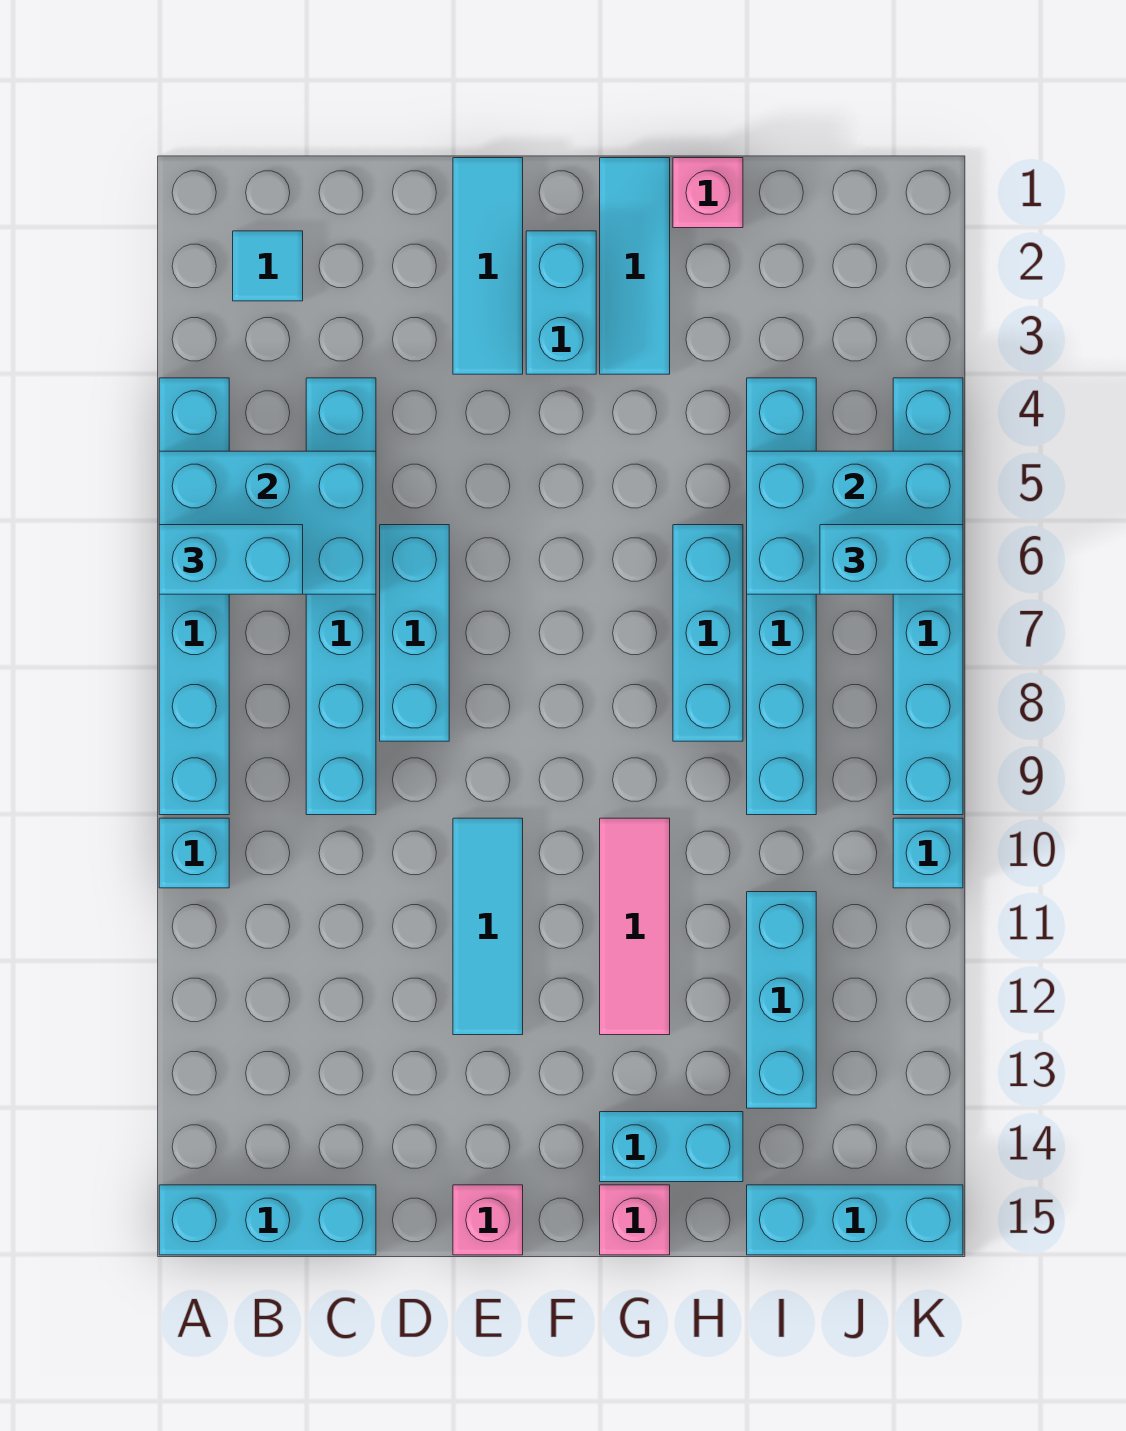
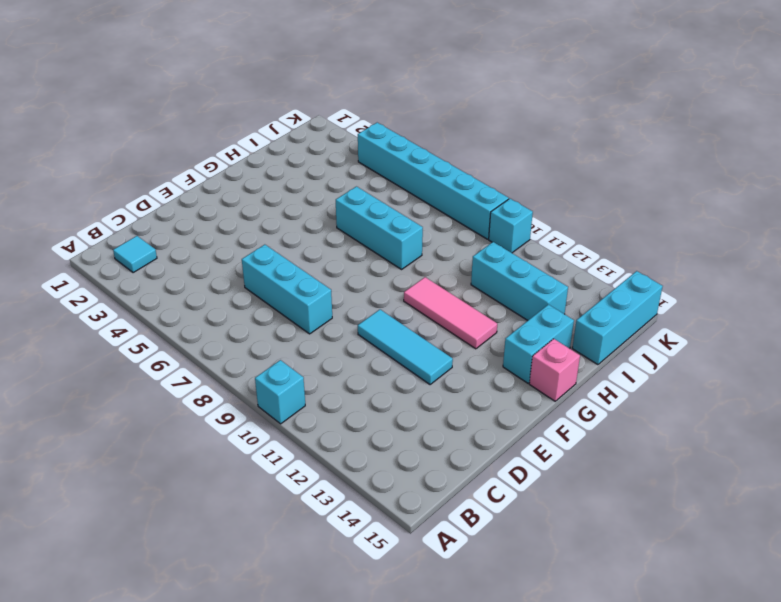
none -> cyan 1x6 brick [159,378,229,815]
none -> cyan 1x3 brick [159,1185,376,1255]
none -> cyan 1x6 brick [306,378,376,815]

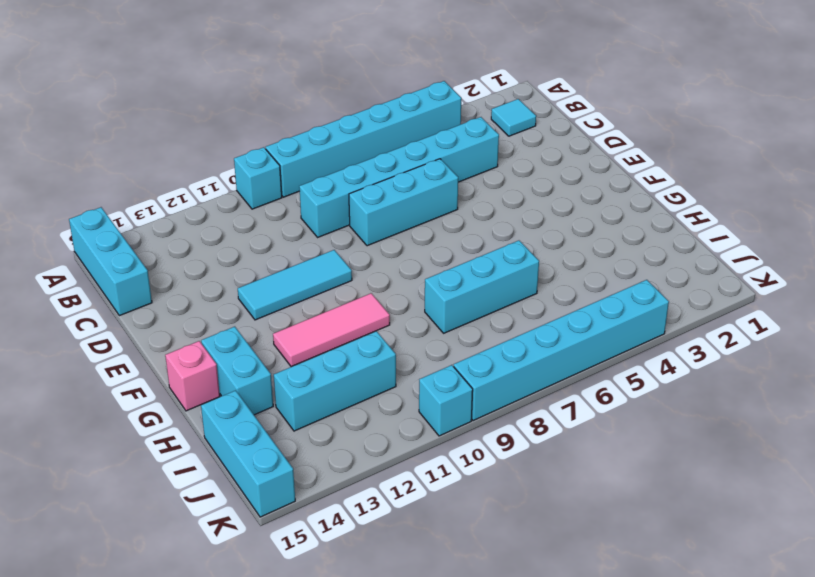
none -> cyan 1x3 tile [453,158,523,374]
none -> pink 1x1 brick [453,1185,523,1255]
none -> cyan 1x2 brick [526,231,596,374]

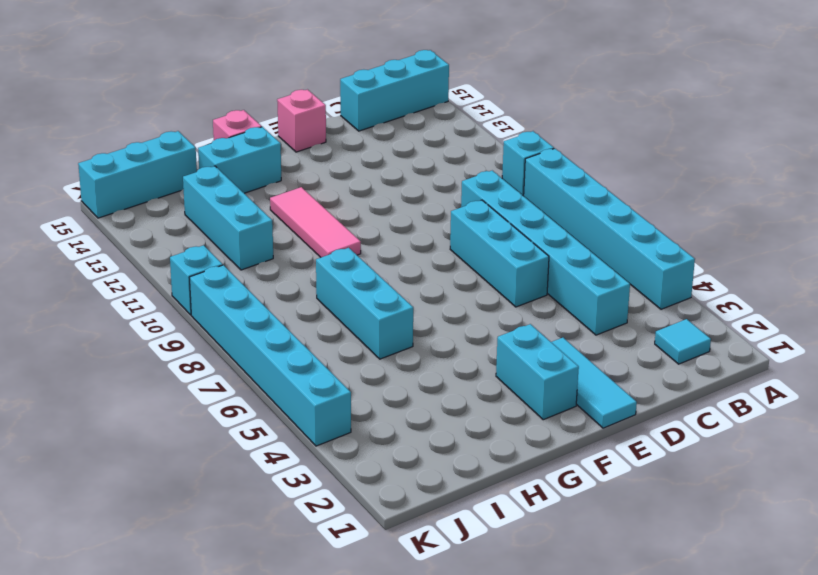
none -> cyan 1x3 tile [453,818,523,1035]
none -> cyan 1x3 tile [600,158,670,374]
none -> pink 1x1 brick [673,158,743,228]

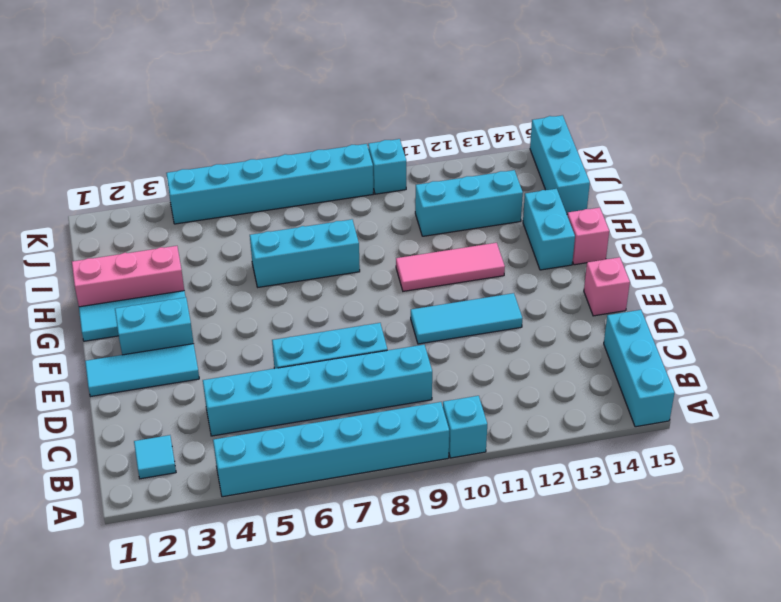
pink 1x3 brick [72,246,184,307] -> pink 1x1 brick [673,158,743,228]
none -> cyan 1x6 brick [747,378,816,815]
none -> cyan 2x3 brick [159,451,376,594]
none -> cyan 2x3 brick [747,451,963,594]

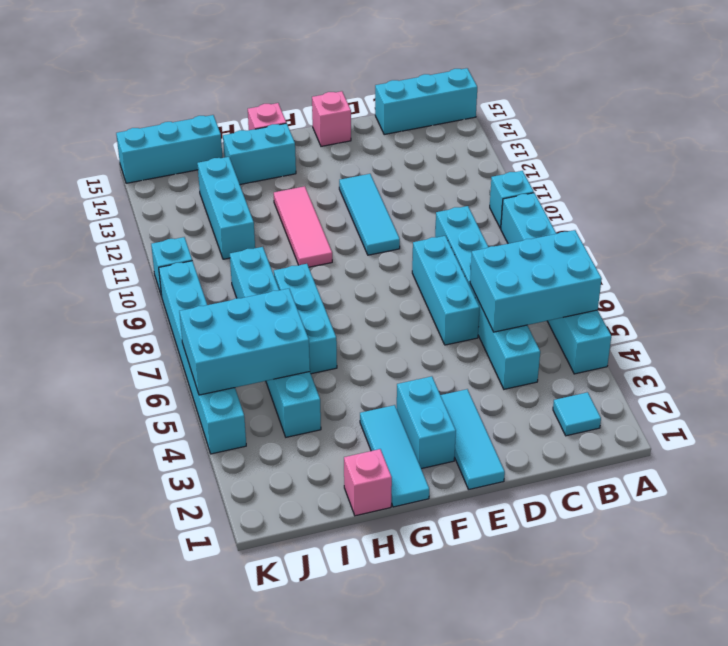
none -> cyan 1x2 brick [159,525,303,594]
none -> cyan 1x2 brick [820,525,963,594]

